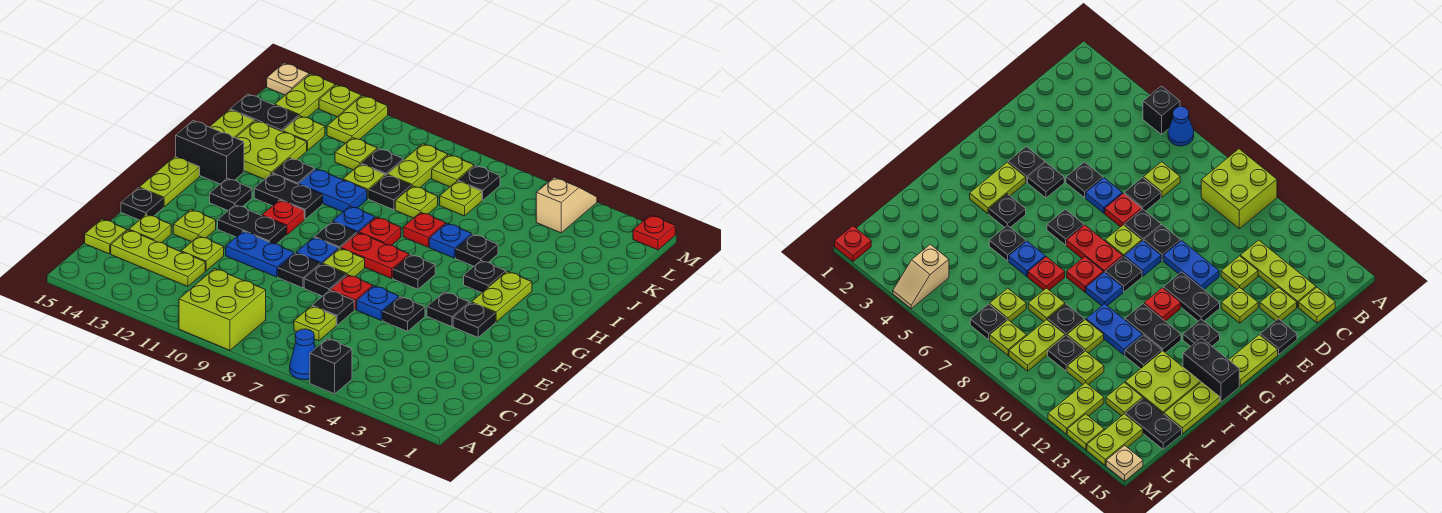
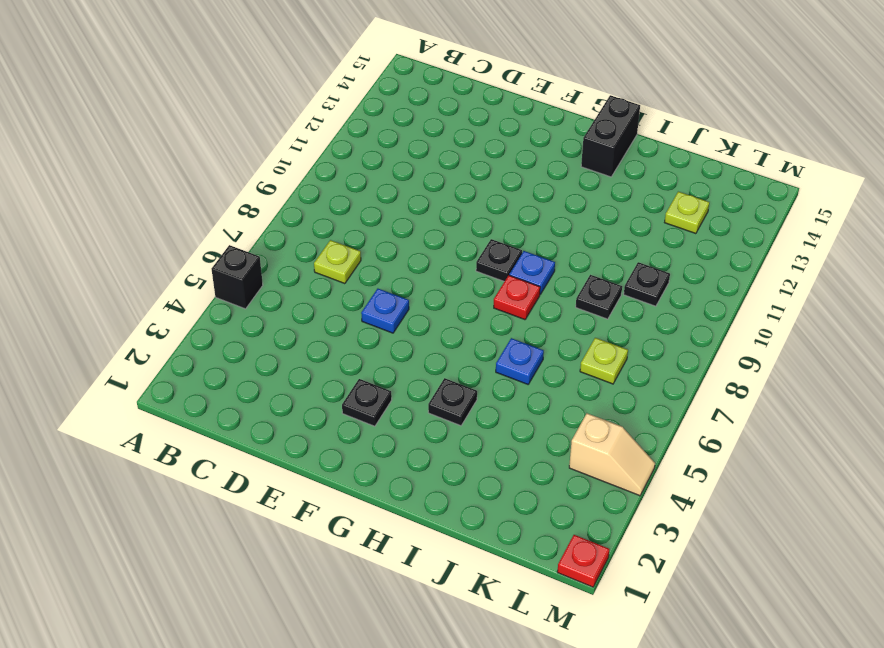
none -> blue 1x1 cone [290,329,315,380]
none -> lime 2x2 brick [179,269,266,350]
none -> lime 1x3 plate [111,230,205,286]
none -> lime 1x1 plate [85,219,127,254]

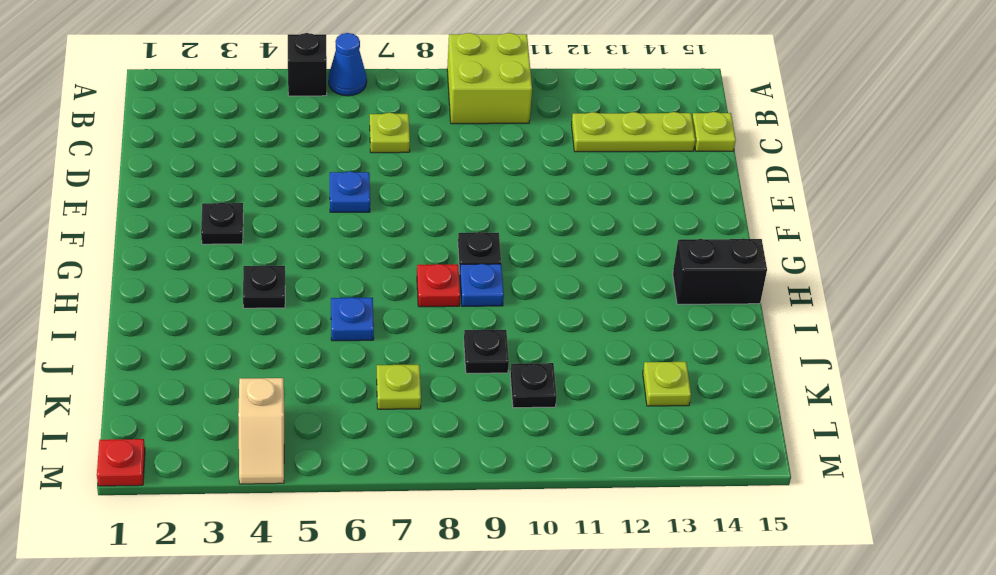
none -> black 1x1 plate [312,290,354,325]
none -> lime 1x1 plate [181,236,224,271]
none -> lime 1x1 plate [129,214,171,243]
none -> black 1x1 plate [383,297,425,331]

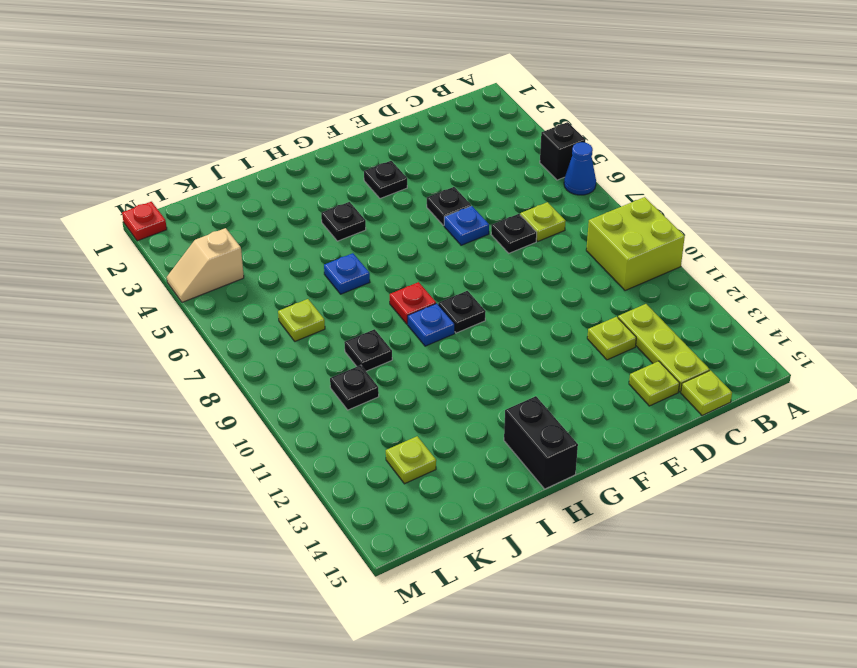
none -> red 1x1 plate [330,275,373,309]
none -> black 1x1 plate [304,264,346,296]
none -> black 1x1 plate [278,253,320,288]
none -> blue 1x2 plate [226,231,294,277]

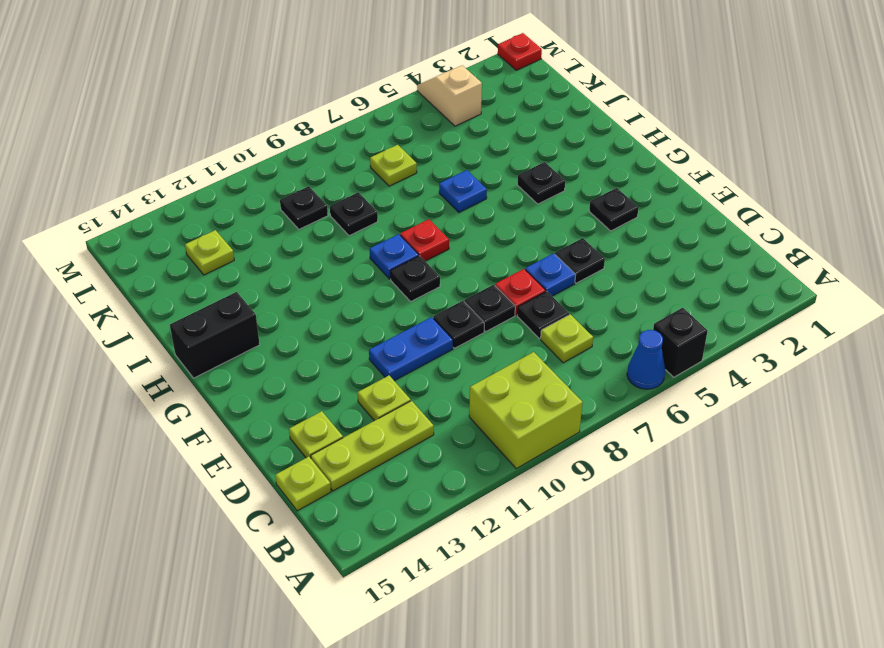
none -> lime 1x1 plate [173,210,216,242]
none -> black 1x1 plate [121,188,163,220]
none -> black 1x1 plate [427,292,469,327]
none -> lime 1x1 plate [322,248,365,277]

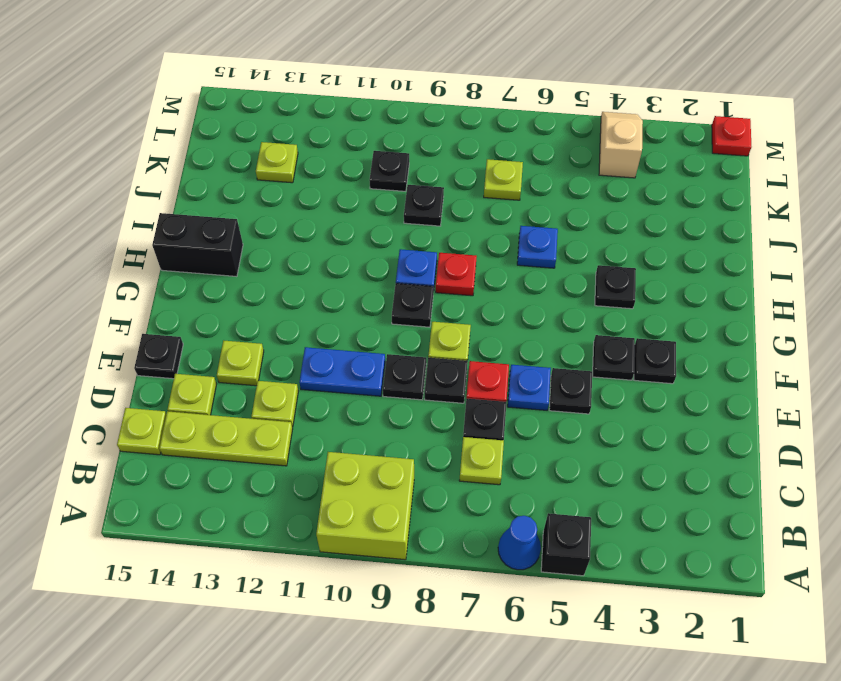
none -> blue 1x1 plate [296,237,339,265]
none -> black 1x2 plate [218,205,286,244]
none -> lime 1x2 plate [139,157,200,207]
none -> lime 1x2 plate [472,271,532,322]

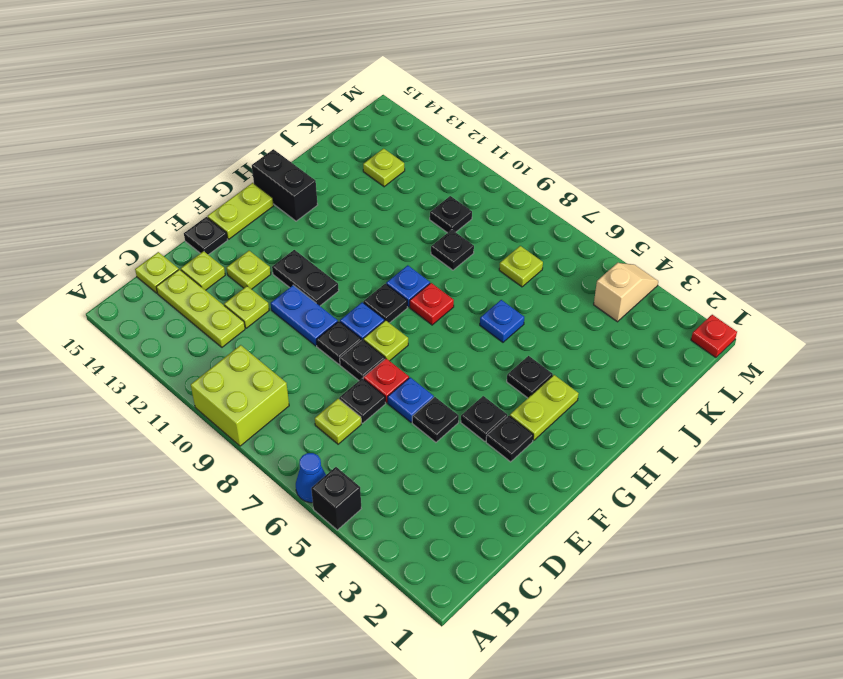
none -> black 1x1 plate [393,254,435,289]
none -> red 1x2 plate [341,233,409,278]
none -> red 1x1 plate [262,200,304,235]
none -> black 1x1 plate [210,178,252,210]

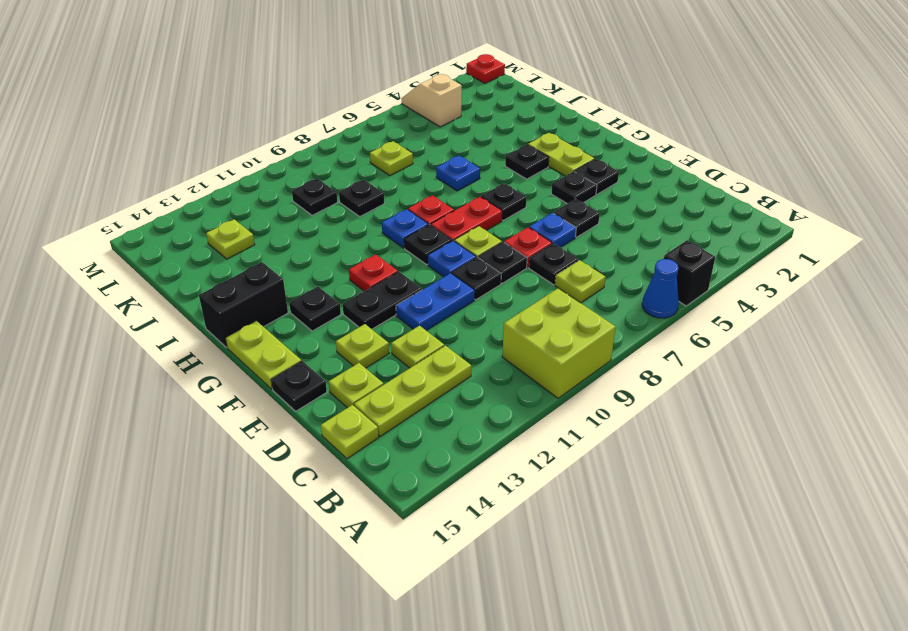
none -> black 1x2 plate [254,174,323,219]
none -> black 1x1 plate [456,234,498,266]
none -> red 1x1 plate [403,212,446,247]
none -> blue 1x2 plate [299,169,367,212]

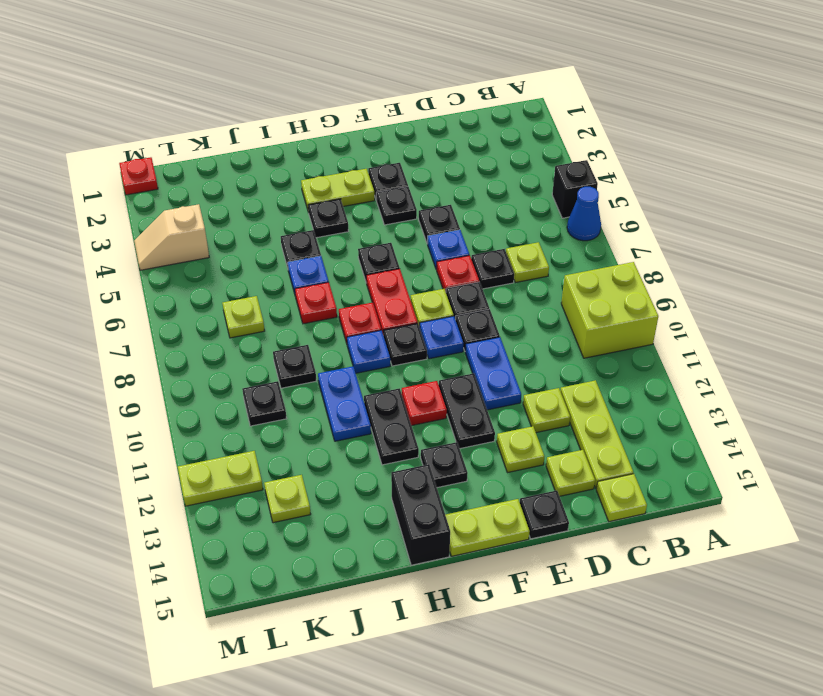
none -> black 1x1 plate [272,158,315,185]
none -> lime 2x2 plate [236,121,307,179]
none -> lime 1x2 plate [210,110,254,138]
none -> lime 1x1 plate [395,186,438,218]

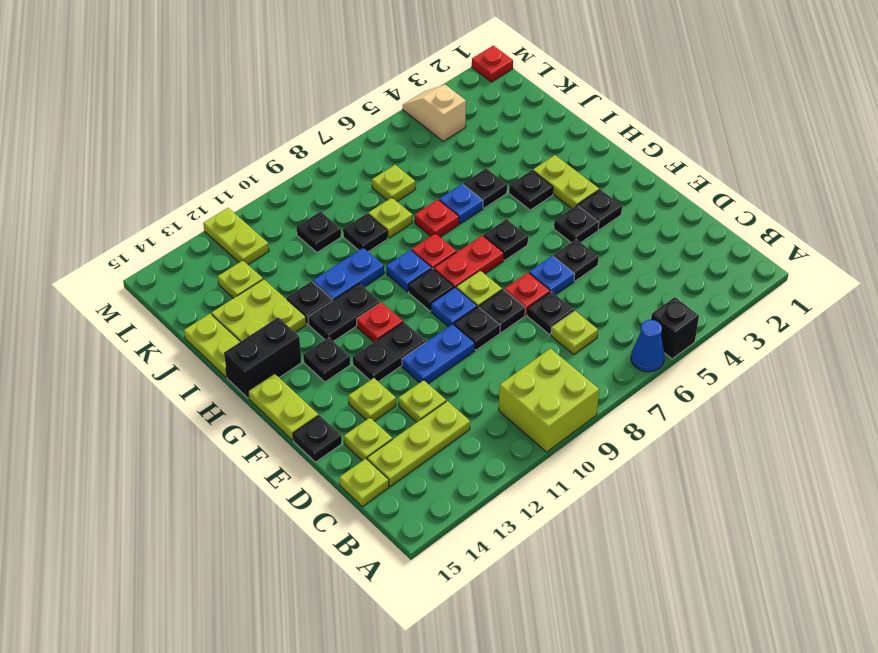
none -> lime 1x1 plate [343,164,385,199]
none -> lime 1x2 plate [387,144,448,188]
none -> lime 1x1 plate [335,138,377,170]
none -> black 1x2 plate [230,94,299,131]

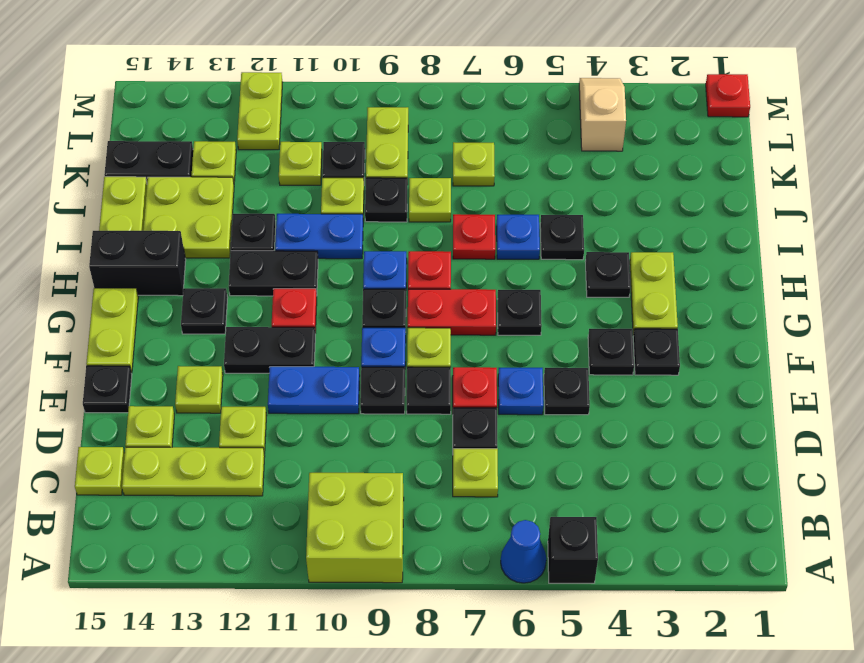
none -> black 1x1 plate [458,165,500,200]
none -> lime 1x1 plate [432,155,474,187]
none -> lime 1x2 plate [275,74,335,118]
none -> lime 1x1 plate [319,85,361,117]

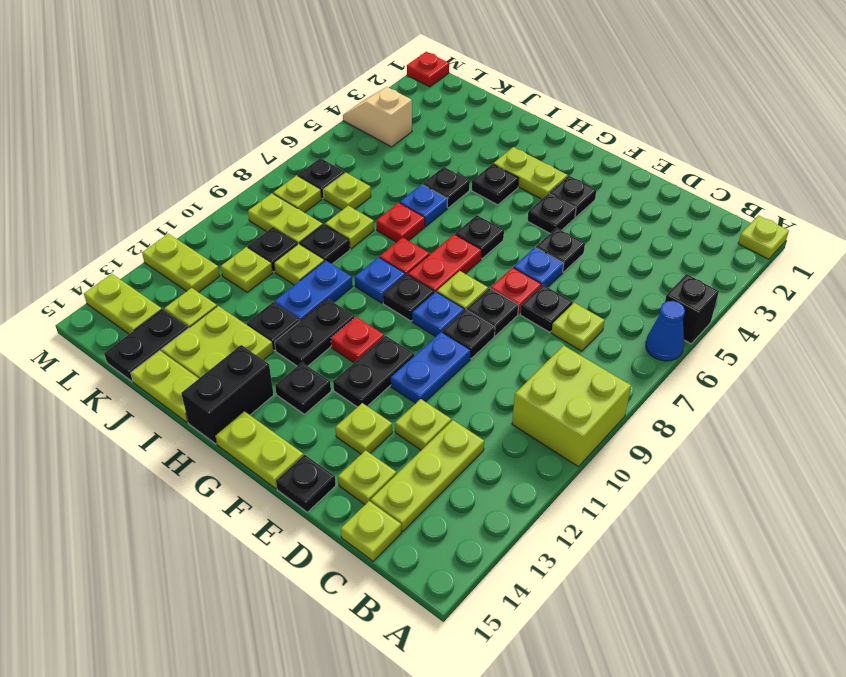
lime 1x1 plate [738,216,789,259] -> lime 1x1 plate moved to [319,85,361,117]
none -> tan 1x1 plate [267,63,309,95]

